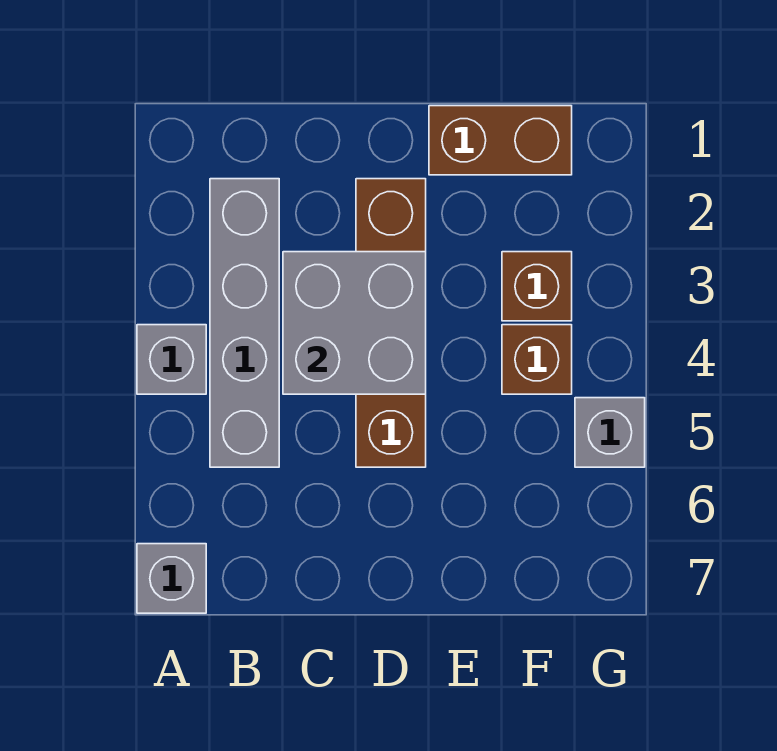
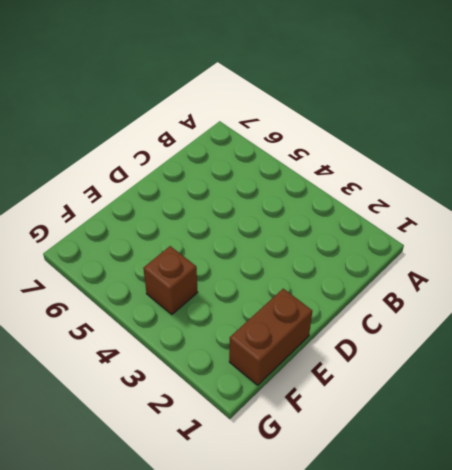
none -> grey 1x1 brick [137,325,206,394]
none -> grey 1x1 brick [137,544,206,613]

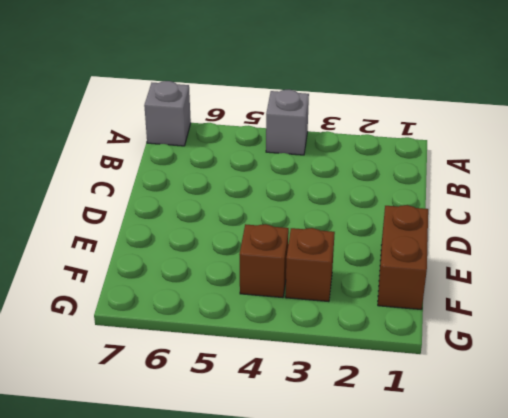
none -> grey 1x4 brick [210,179,279,467]
none -> brown 1x4 brick [356,179,426,467]

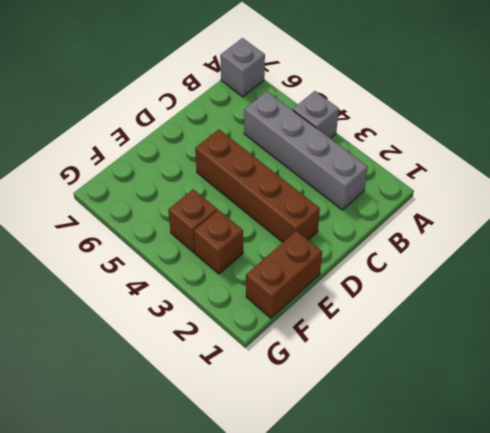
none -> grey 1x1 brick [575,398,645,467]
none -> grey 2x2 brick [283,252,426,394]

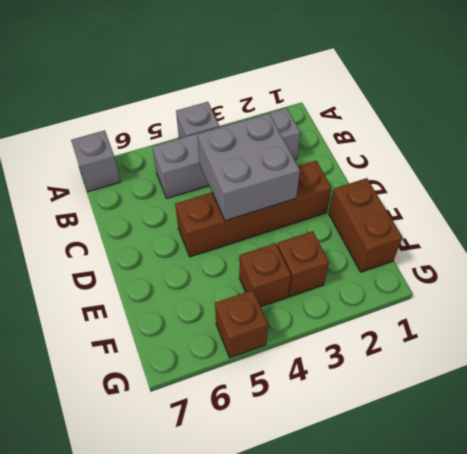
brown 1x1 brick [215,290,268,358] -> grey 1x1 brick [575,398,645,467]

